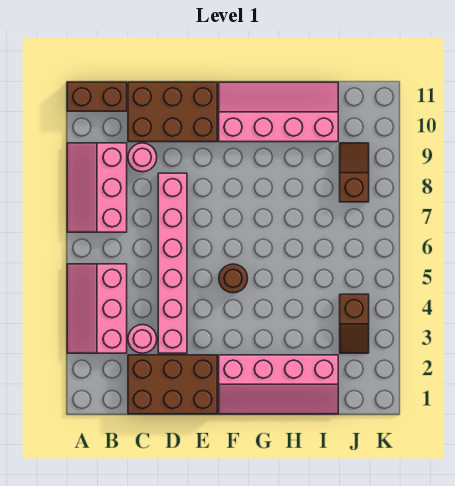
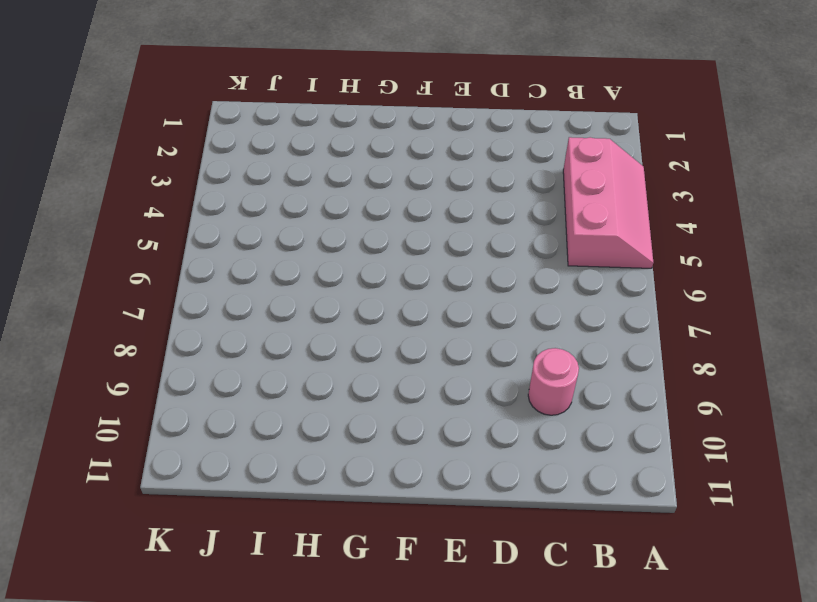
none -> pink 2x3 slope [67,143,127,232]
none -> brown 1x2 brick [67,82,127,111]
none -> brown 2x3 brick [128,355,217,414]

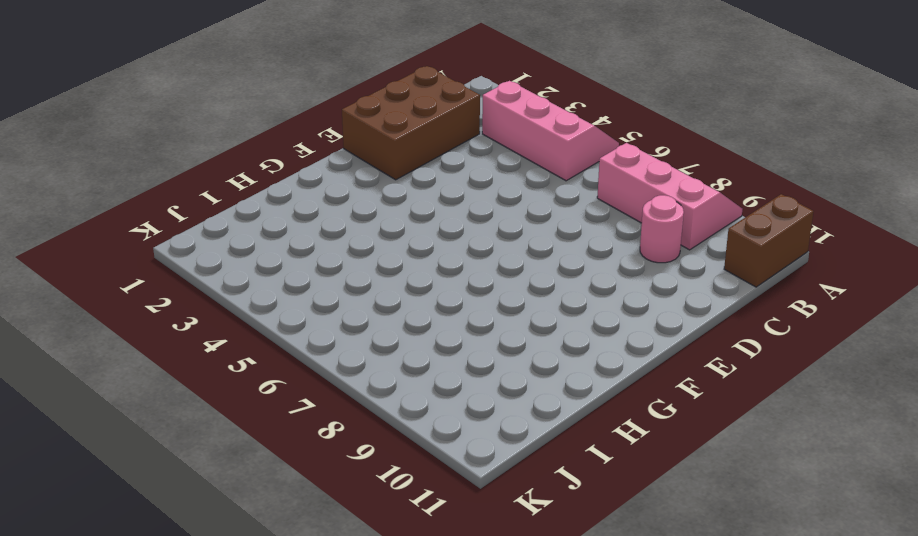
none -> pink 1x1 round brick [128,325,157,353]
none -> brown 2x3 brick [128,82,217,142]
none -> pink 1x6 brick [158,173,187,353]

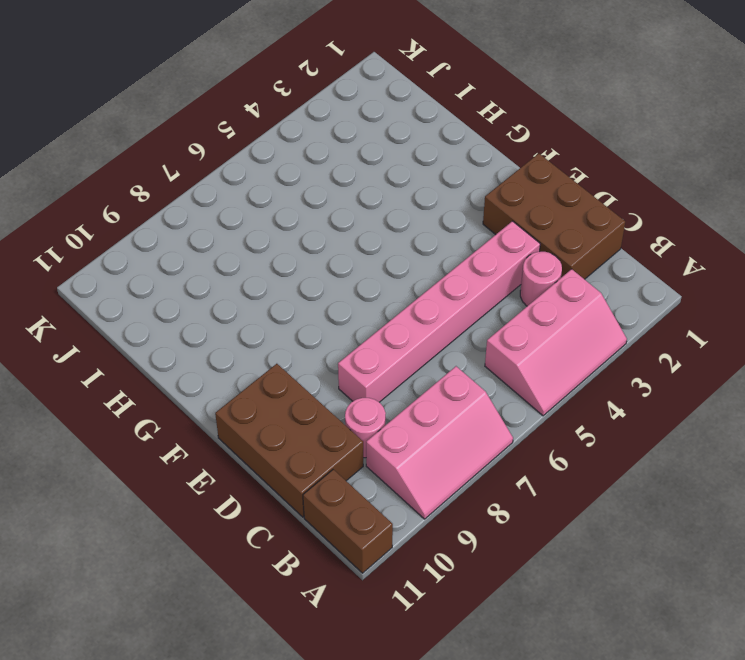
none -> pink 2x4 slope [219,355,338,414]
none -> brown 1x1 round brick [219,264,248,293]
none -> pink 2x4 slope [219,82,338,142]

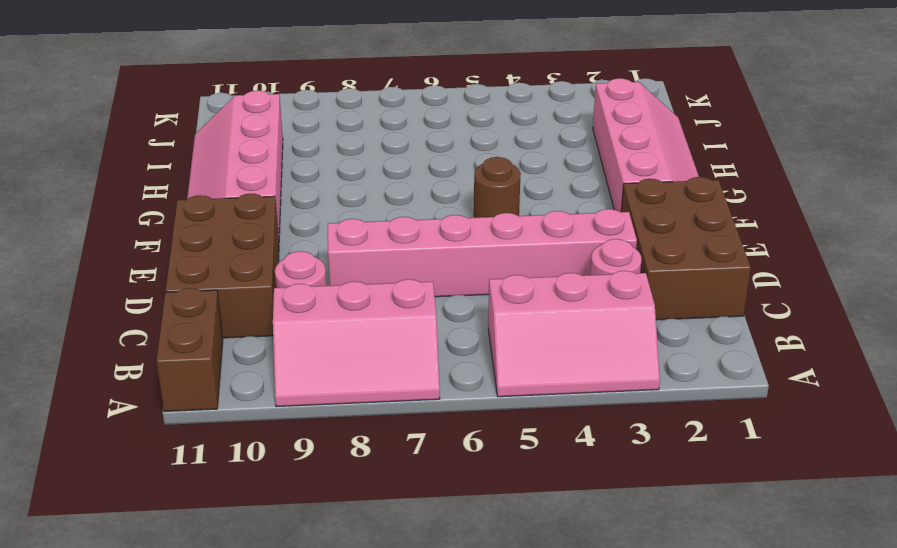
none -> brown 1x2 slope [340,294,369,353]
none -> brown 1x2 slope [340,143,369,202]

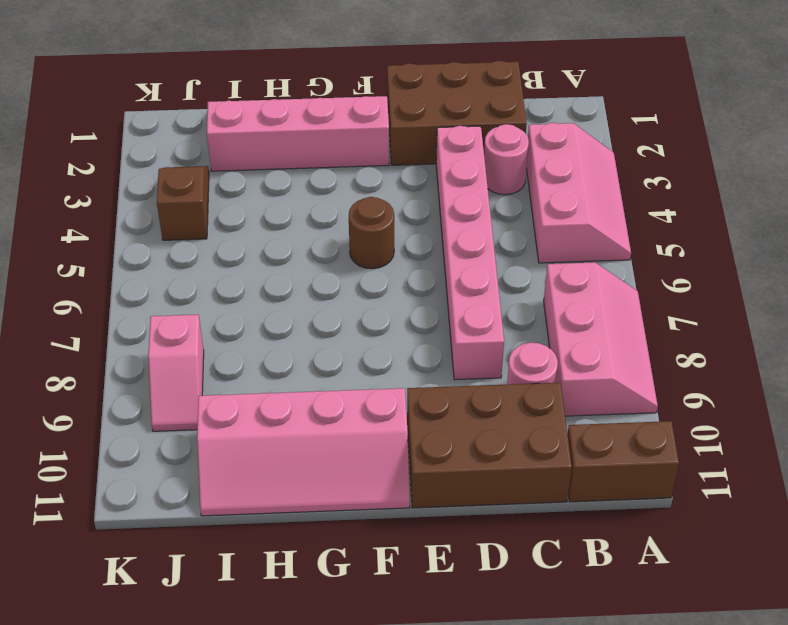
pink 1x2 slope [148,315,204,431] -> brown 1x2 slope [340,143,369,202]

